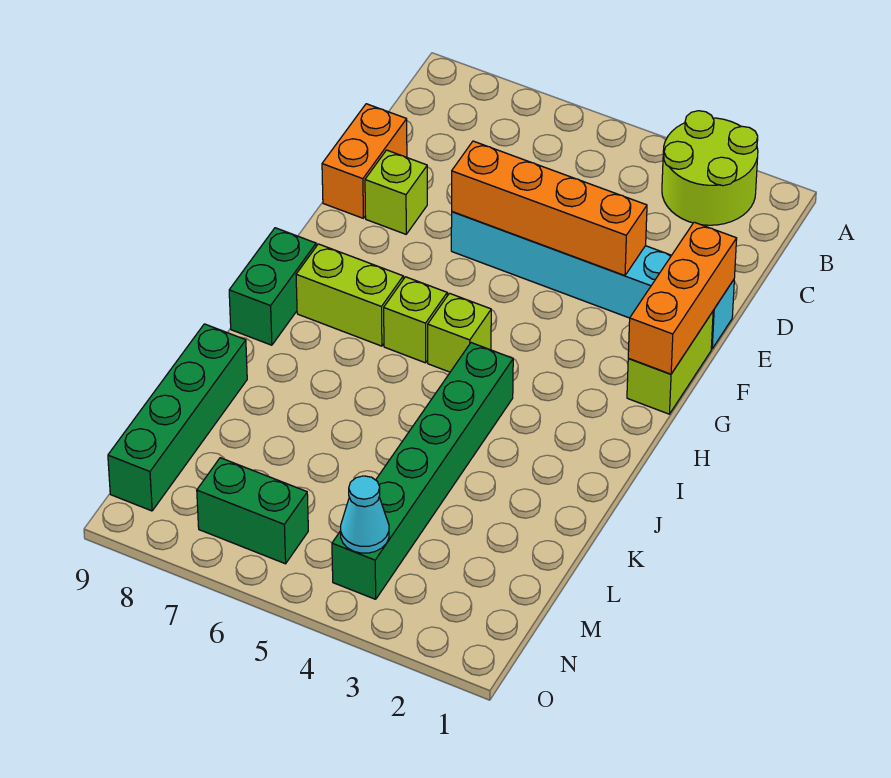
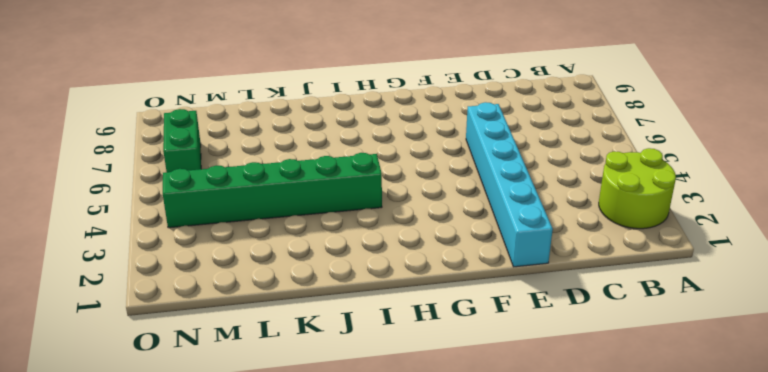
none -> orange 1x2 brick [322,104,407,218]
none -> lime 1x1 brick [365,150,427,234]
none -> lime 1x2 brick [627,312,713,414]

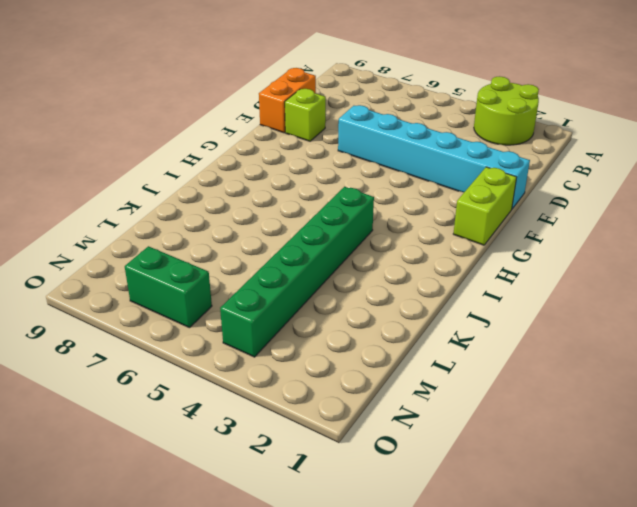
none -> lime 1x1 brick [428,293,491,372]
none -> lime 1x1 brick [384,277,447,363]
none -> lime 1x2 brick [296,244,403,346]

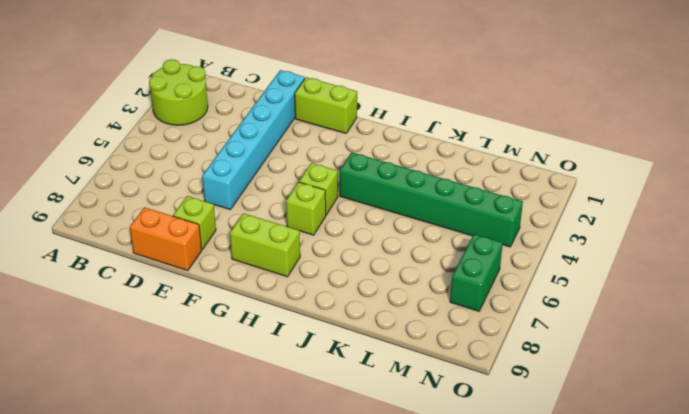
lime 1x2 brick [230,213,300,277] -> lime 1x2 brick turned to [296,244,403,346]
none -> green 1x2 brick [229,228,316,345]
none -> green 1x4 brick [108,324,247,511]
none -> orange 1x3 brick [628,222,737,374]

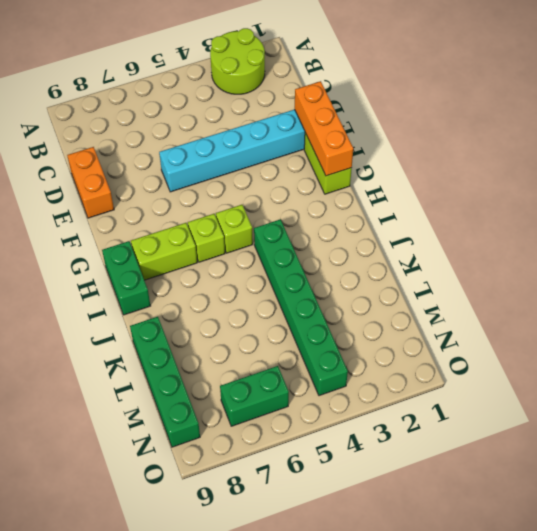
none -> lime 1x1 brick [365,150,427,234]
none -> orange 1x4 brick [452,141,647,276]
none -> cyan 1x1 cone [341,476,389,553]

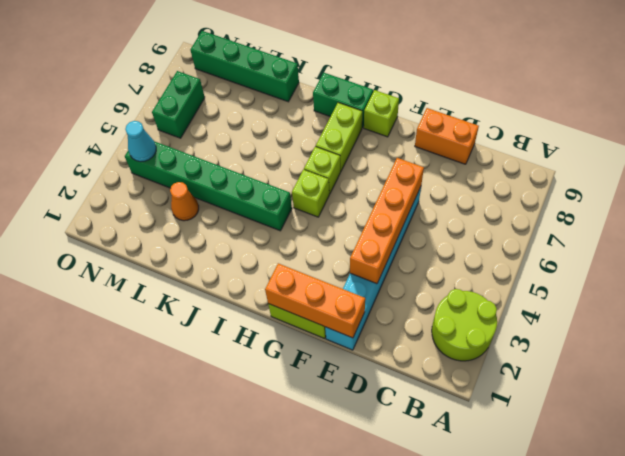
lime 1x1 brick [364,90,399,137] -> lime 1x1 brick moved to [365,150,427,234]
orange 1x1 cone [170,182,199,221] -> none

